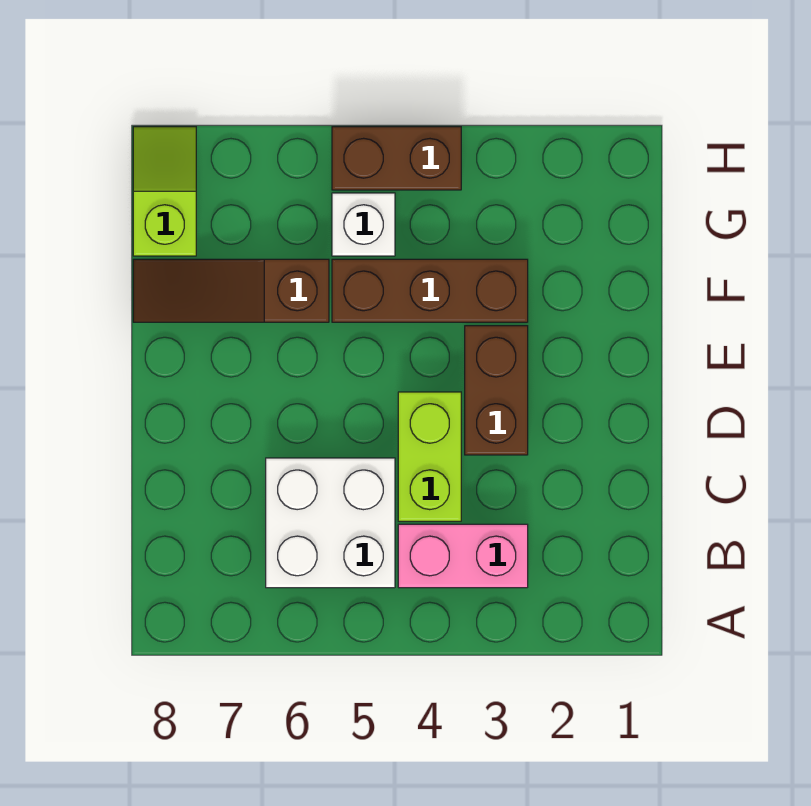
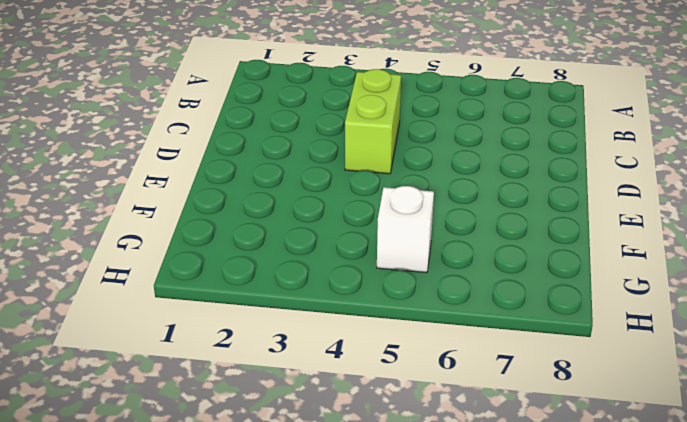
none -> pink 1x2 brick [398,524,528,588]
none -> white 2x2 brick [266,458,395,588]

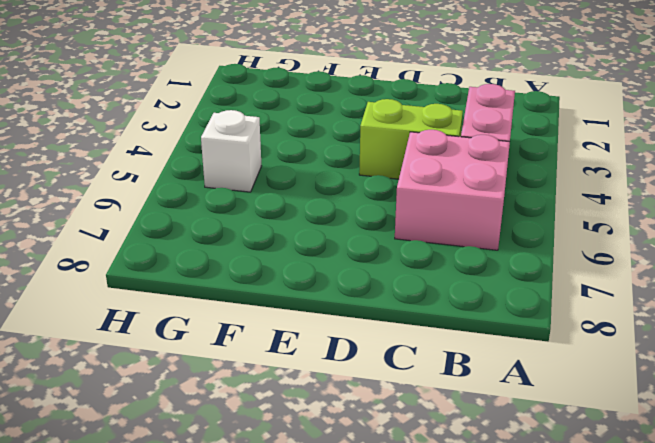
pink 2x2 brick [395,130,510,250] -> white 2x2 brick [266,458,395,588]
none -> brown 1x2 brick [465,326,528,455]
none -> brown 1x3 brick [332,259,528,322]

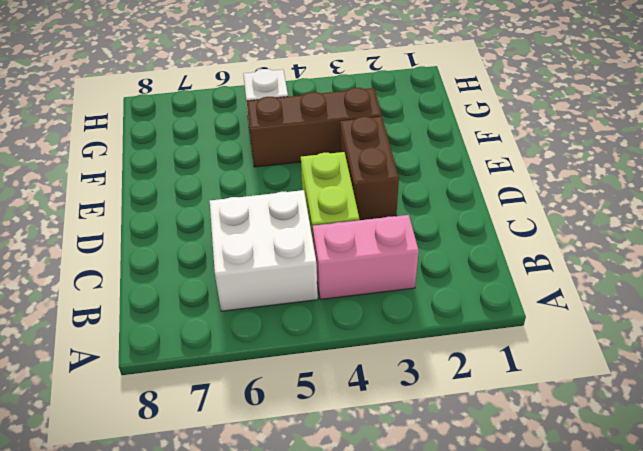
none -> brown 1x3 slope [133,259,329,322]
none -> lime 1x2 slope [133,127,196,256]

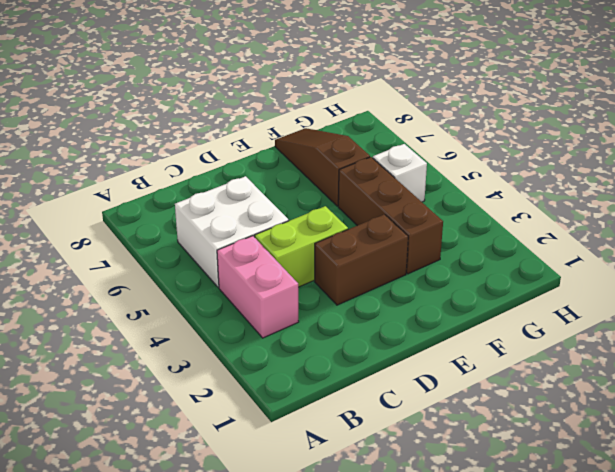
none -> lime 1x2 slope [133,127,196,256]
none -> brown 1x2 brick [332,127,461,190]

